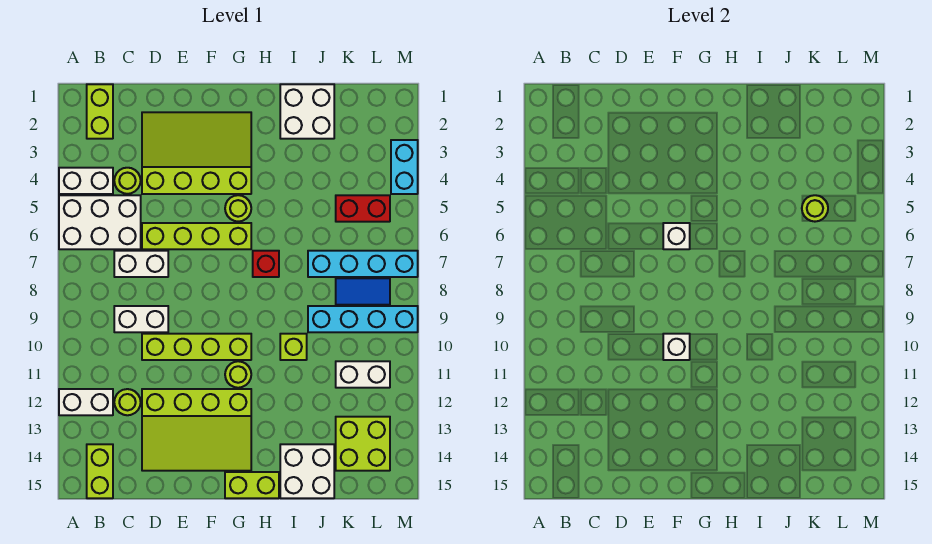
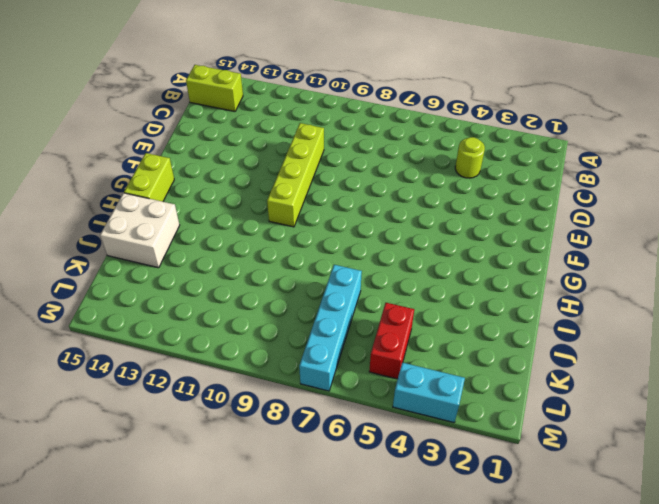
none -> white 1x2 brick [59,168,113,194]
none -> white 2x3 brick [59,195,141,249]
none -> white 1x2 brick [59,389,113,415]
none -> lime 1x2 brick [87,84,113,139]

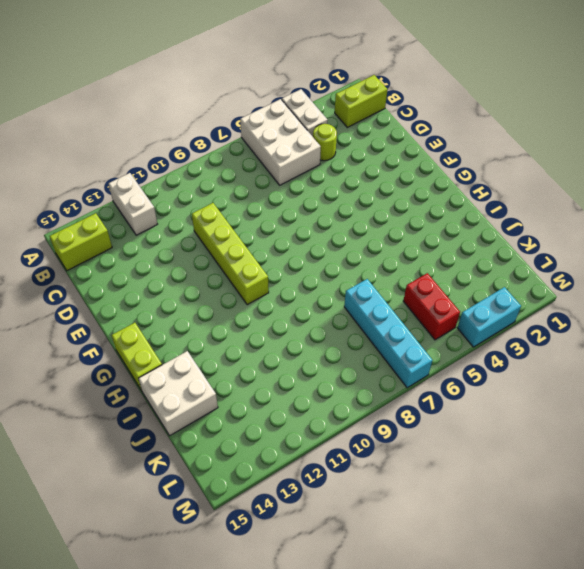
none -> white 1x2 brick [114,251,168,277]
none -> white 1x2 brick [114,306,168,332]
none -> lime 1x1 round brick [114,389,141,415]
none -> lime 3x4 slope [142,112,251,194]

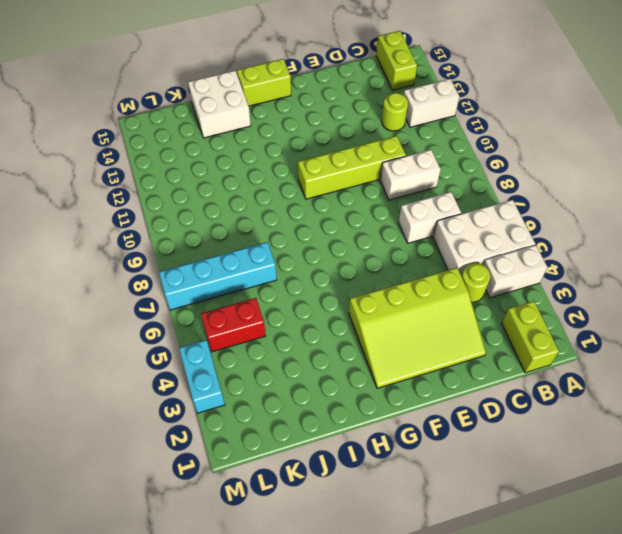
none -> lime 1x4 brick [142,223,251,249]
none -> lime 3x4 slope [142,389,251,471]
none -> lime 1x1 round brick [225,195,251,222]
none -> lime 1x1 round brick [225,361,251,388]

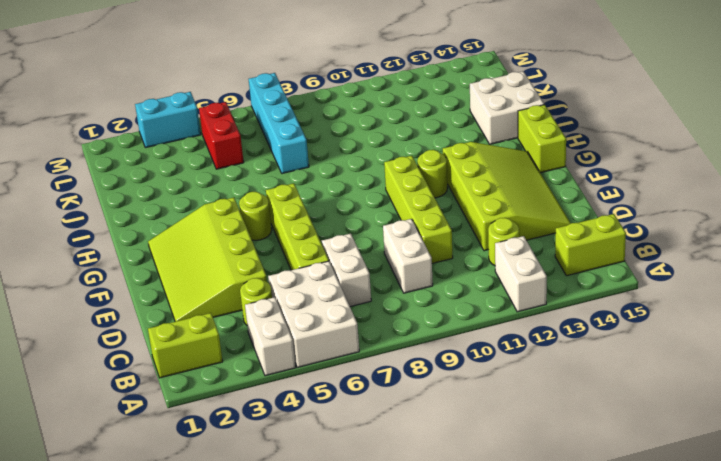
none -> red 1x1 brick [253,251,279,277]
none -> white 2x2 brick [280,84,334,139]
none -> lime 1x1 brick [280,334,307,360]
none -> cyan 1x4 brick [308,306,418,332]

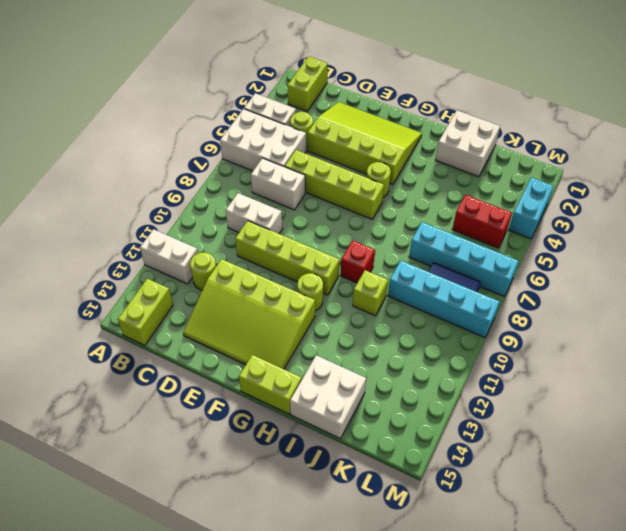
red 1x1 brick [340,240,375,283] -> red 1x1 brick moved to [253,251,279,277]
none -> white 1x2 brick [336,361,390,388]
none -> lime 2x2 brick [336,417,390,471]
none -> white 1x1 brick [663,223,690,249]
none -> white 1x1 brick [663,334,690,360]

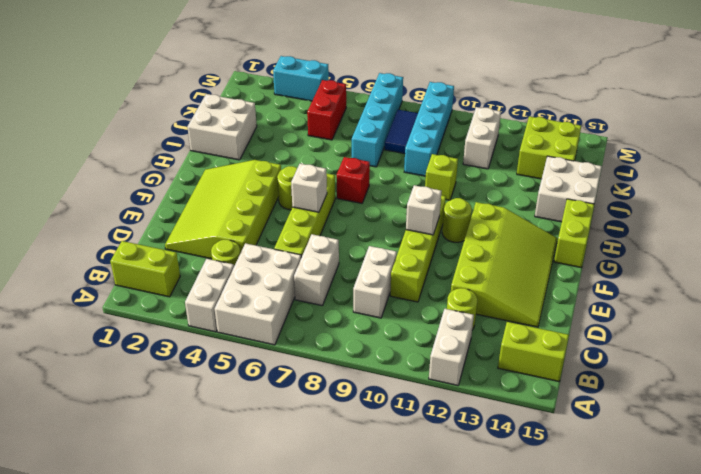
none -> lime 1x1 round brick [802,195,828,222]

